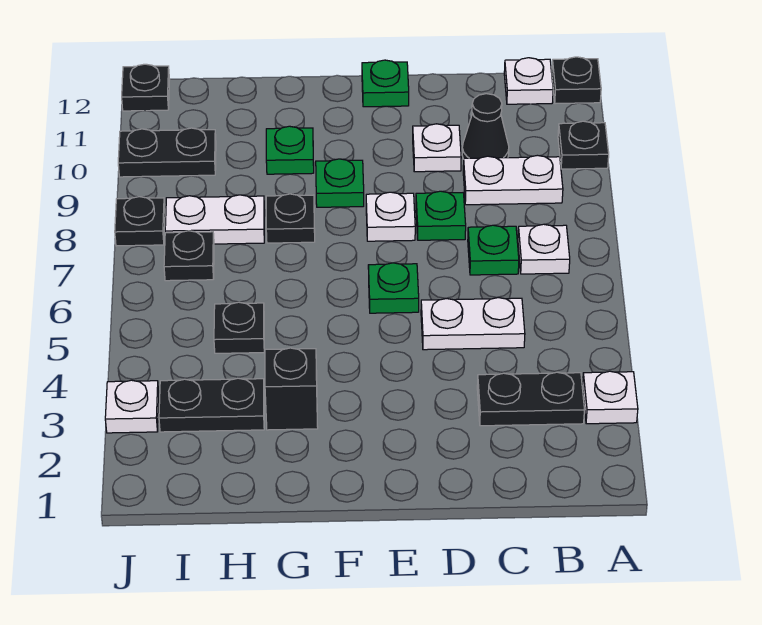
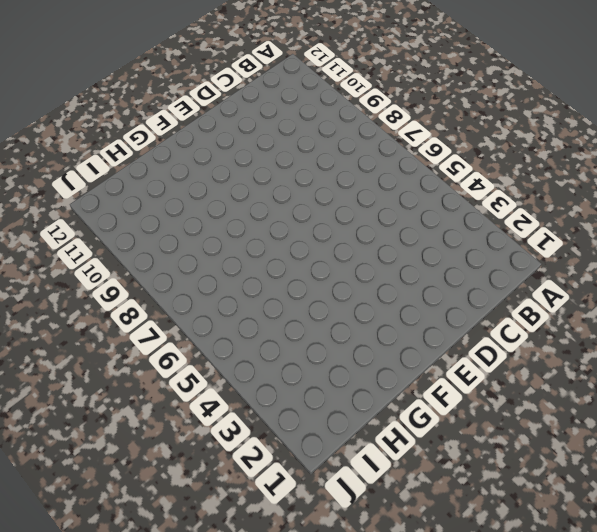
none -> white 1x1 plate [582,371,638,424]
none -> black 1x1 plate [558,121,609,169]
none -> black 1x1 plate [552,57,601,104]

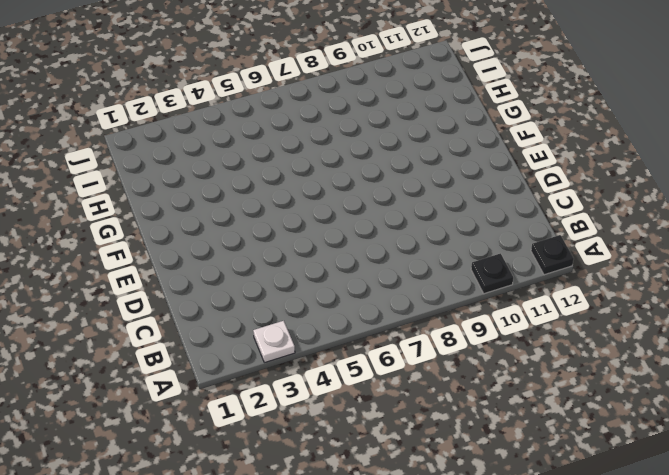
none -> black 1x2 plate [477,372,585,426]
none -> white 1x1 plate [518,224,570,274]
none -> white 1x2 plate [463,155,563,205]

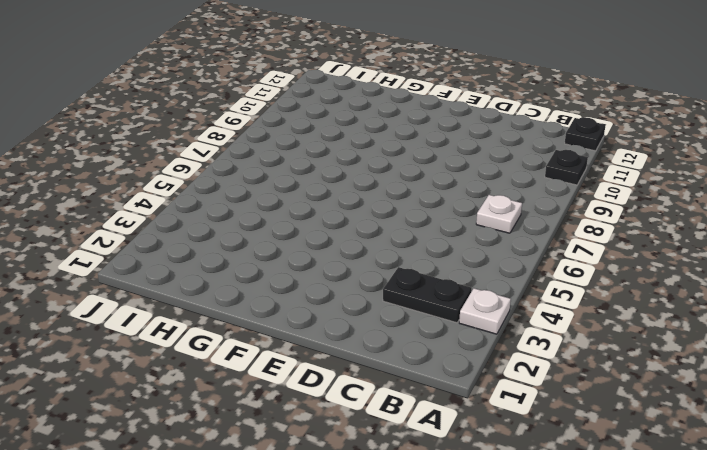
none -> white 1x2 plate [463,155,563,205]
none -> white 1x1 plate [504,58,553,104]
none -> white 1x2 plate [421,298,525,350]

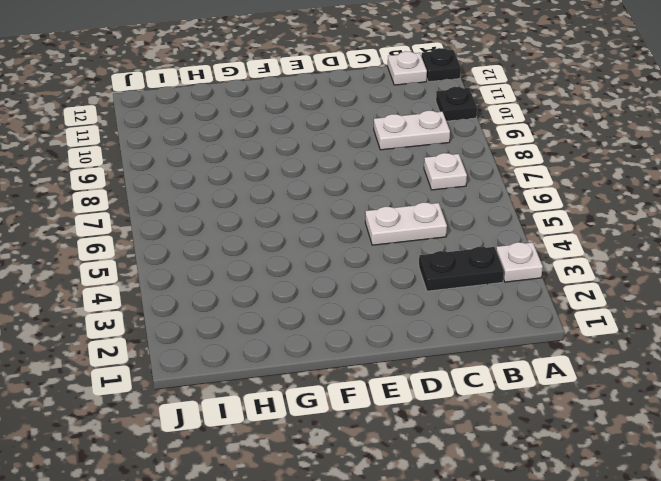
none -> green 1x1 plate [468,225,519,275]
none -> black 1x1 cone [462,94,509,159]
none -> green 1x1 plate [416,191,466,240]

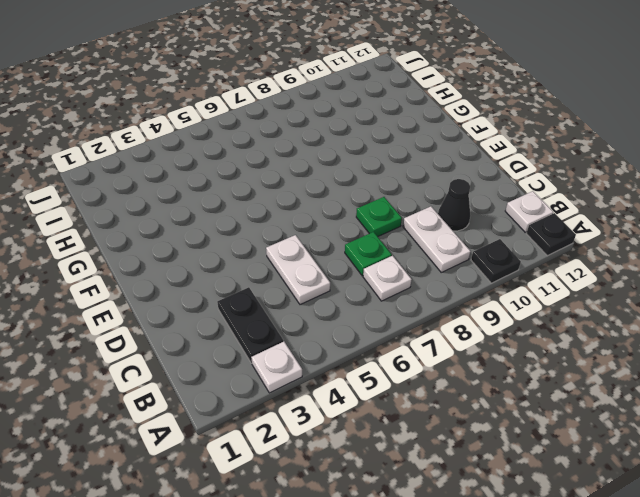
none -> white 1x1 plate [413,124,461,172]
none -> green 1x1 plate [368,263,419,313]
none -> white 1x1 plate [366,192,415,241]

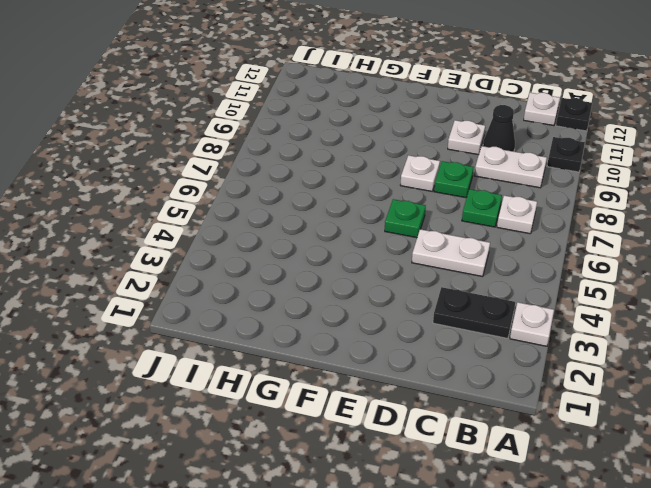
none -> green 1x1 plate [362,60,409,107]
none -> green 1x1 plate [316,159,364,207]
none -> black 1x1 brick [265,348,318,430]

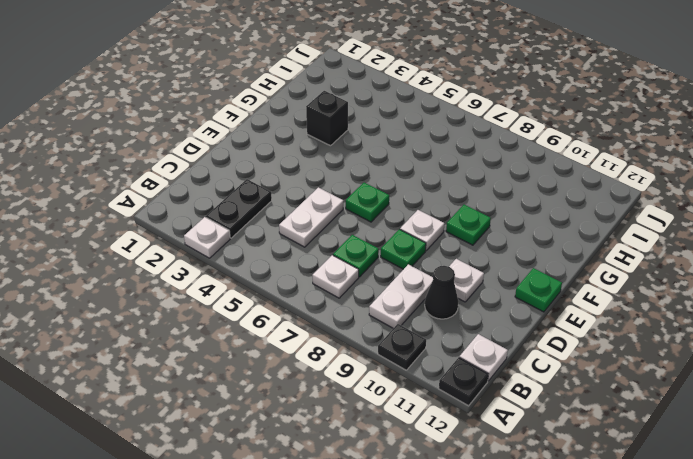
none -> black 1x1 plate [266,194,315,243]
none -> green 1x1 plate [266,126,314,174]
none -> black 1x2 plate [159,378,264,432]

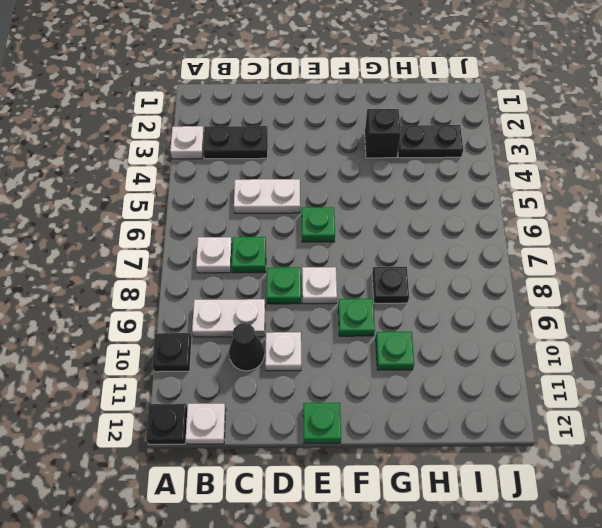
none -> black 1x1 plate [214,302,264,353]
none -> white 1x2 plate [165,195,265,244]
none -> black 1x1 plate [164,231,214,281]

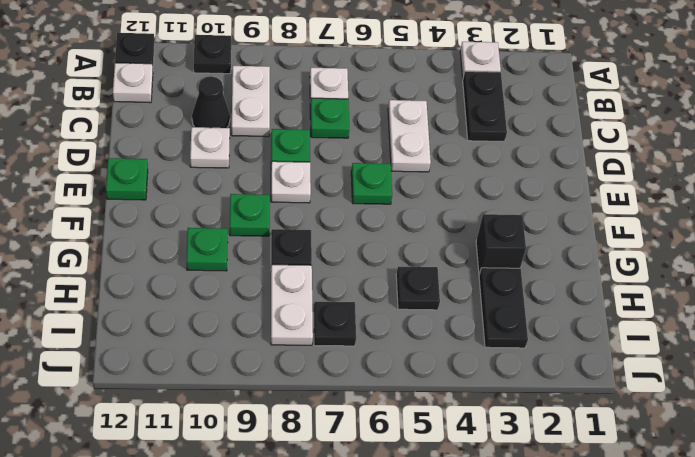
none -> black 1x2 plate [118,128,216,177]
none -> white 1x1 plate [105,380,159,433]
none -> black 1x1 plate [115,197,165,246]

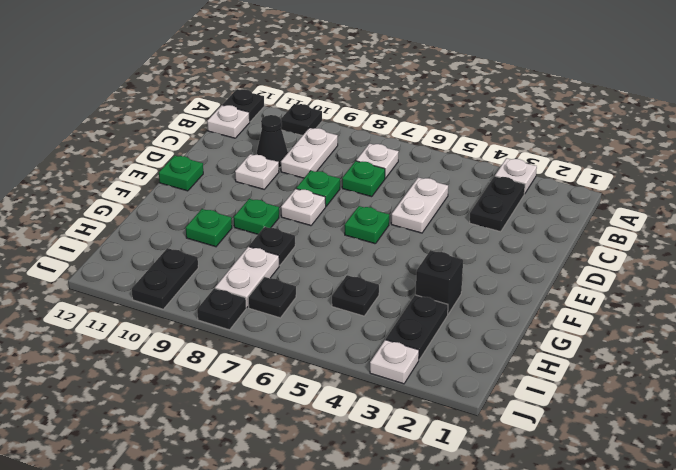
none -> black 1x1 plate [122,64,169,111]

